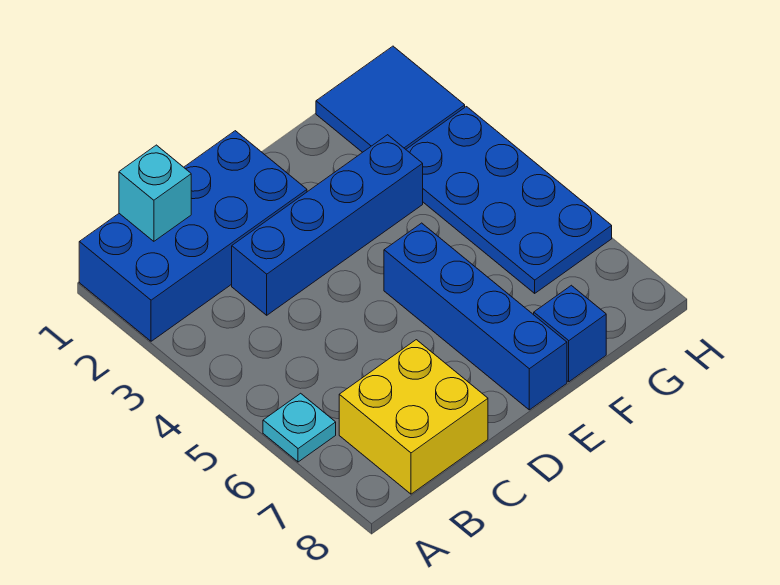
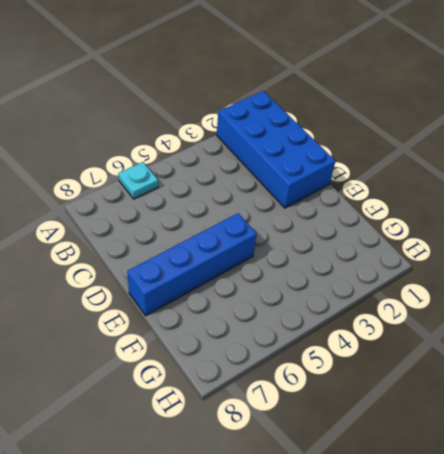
none -> yellow 2x2 brick [339,340,488,494]
none -> blue 1x4 brick [232,135,423,315]

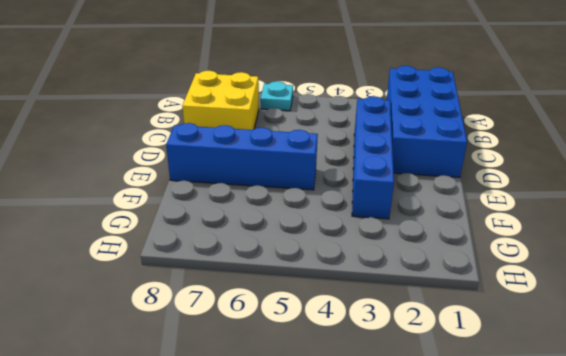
none -> blue 1x1 brick [534,285,606,382]
none -> blue 2x2 tile [316,46,465,152]

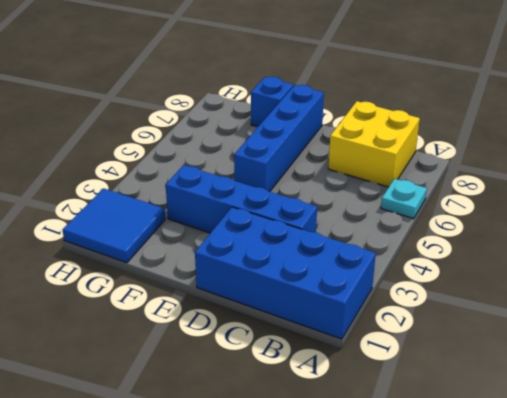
none -> blue 2x4 plate [406,107,612,293]
none -> cyan 1x1 brick [119,145,191,241]

